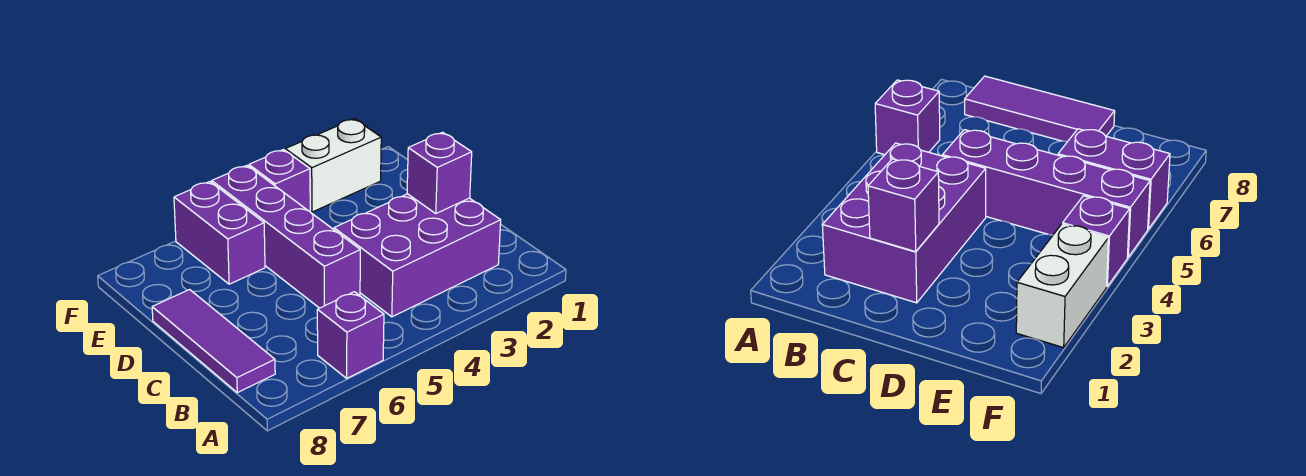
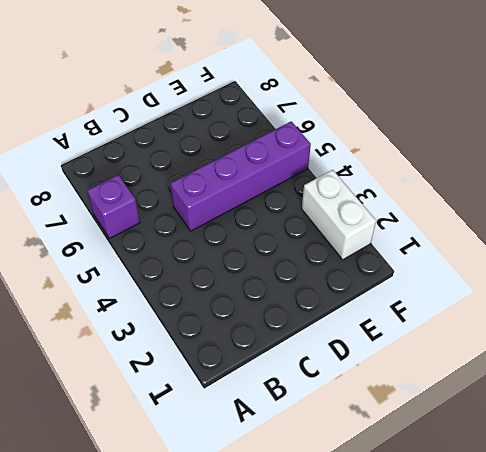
none -> purple 2x3 brick [334,194,501,317]
none -> purple 1x3 tile [152,290,275,393]

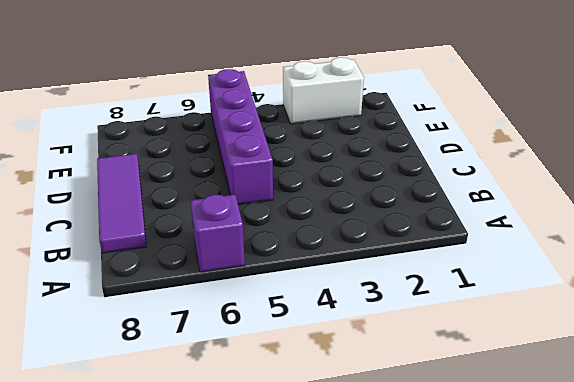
none -> purple 2x3 brick [334,194,501,317]
none -> purple 1x2 brick [174,182,265,284]

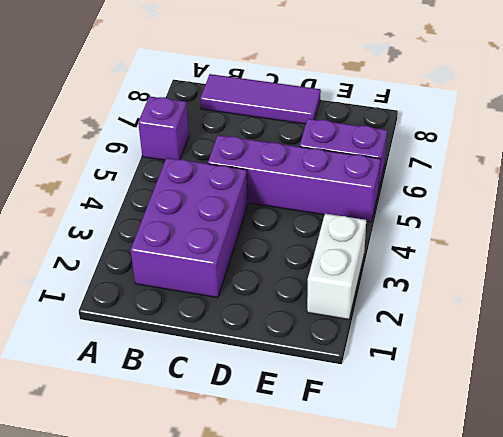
none -> purple 1x1 brick [249,150,310,212]
none -> purple 1x1 brick [407,132,472,213]

